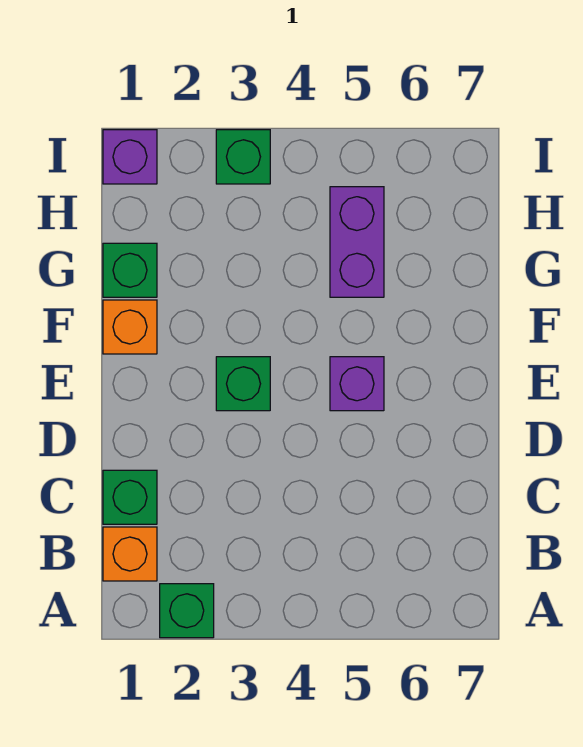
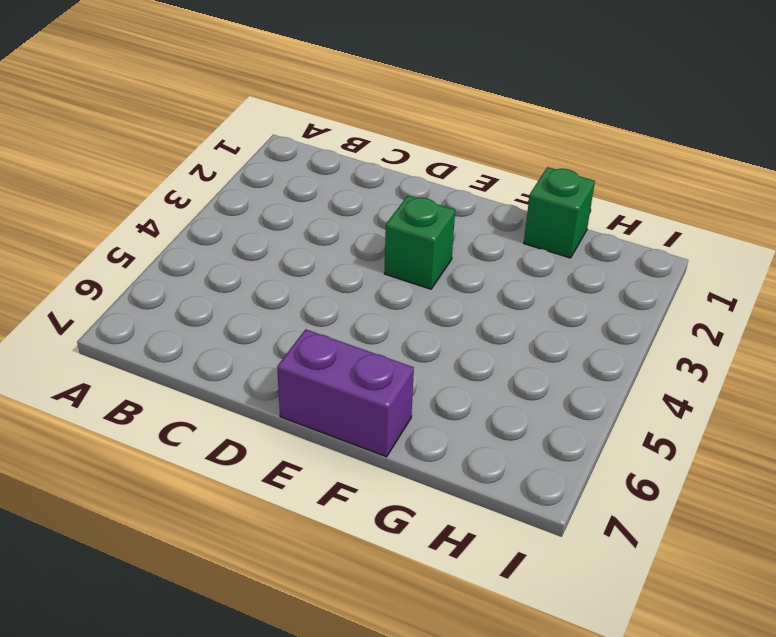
purple 1x2 brick [277,329,414,457] -> purple 1x2 brick moved to [330,187,384,297]
none -> green 1x1 brick [160,584,214,638]
none -> orange 1x1 brick [103,527,157,581]

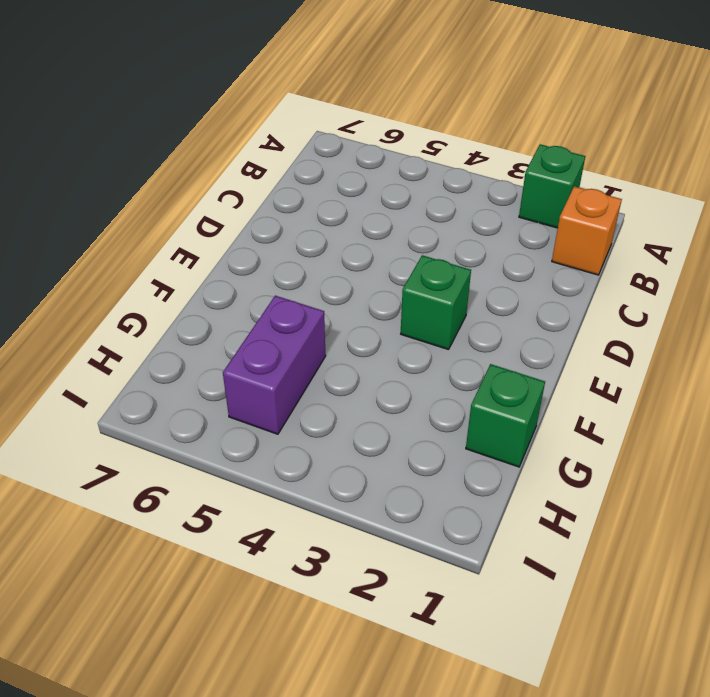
none -> green 1x1 brick [103,470,157,524]
none -> purple 1x1 brick [330,357,384,411]

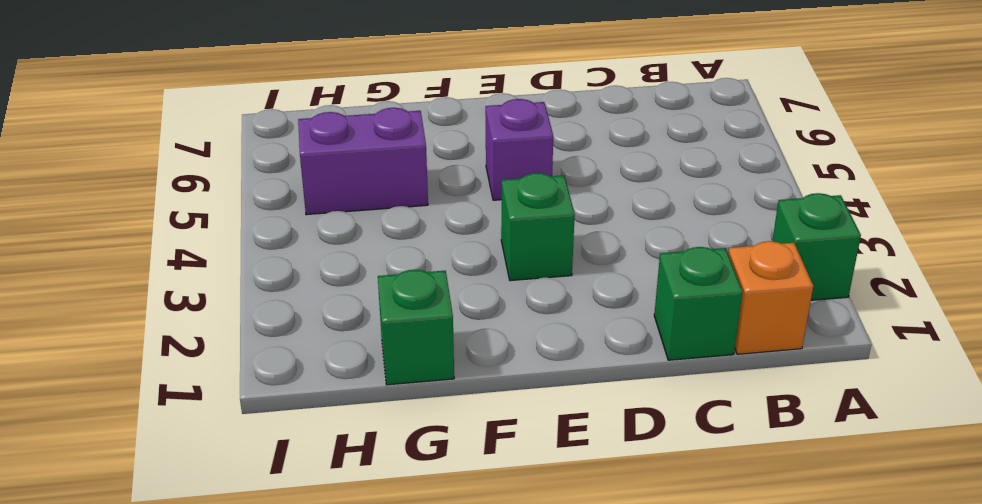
none -> orange 1x1 brick [103,300,157,354]
none -> purple 1x1 brick [103,130,157,184]

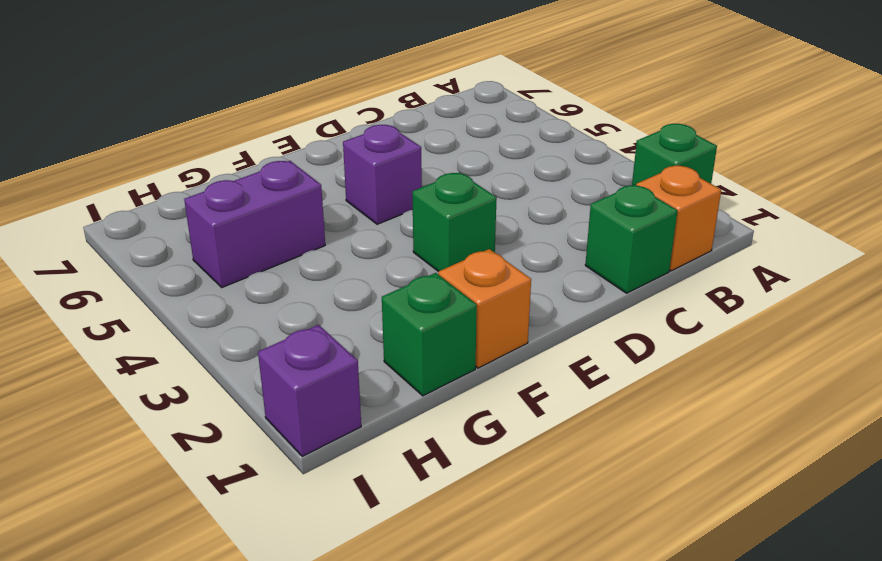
none -> green 1x1 brick [216,130,270,184]

